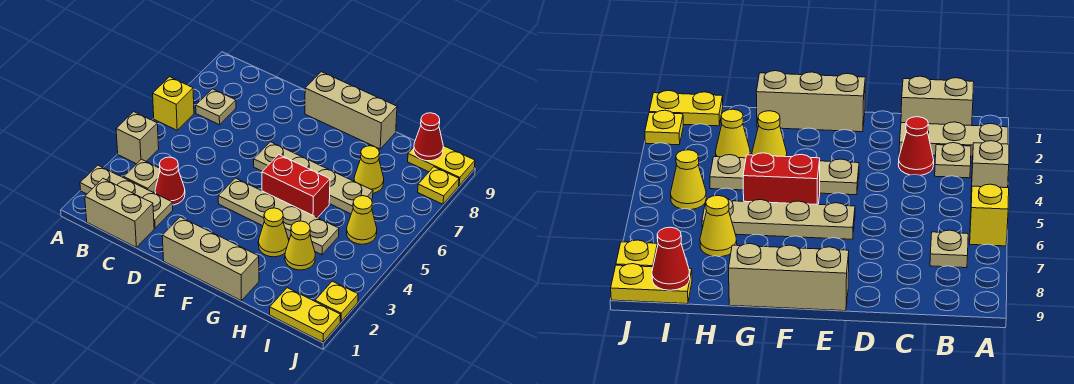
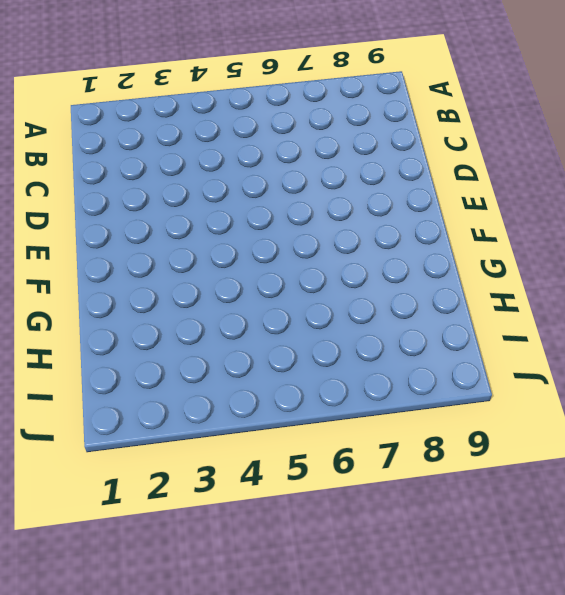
none -> tan 1x3 plate [80,165,173,228]
none -> tan 1x1 brick [116,112,159,164]
none -> yellow 1x1 brick [153,77,194,130]

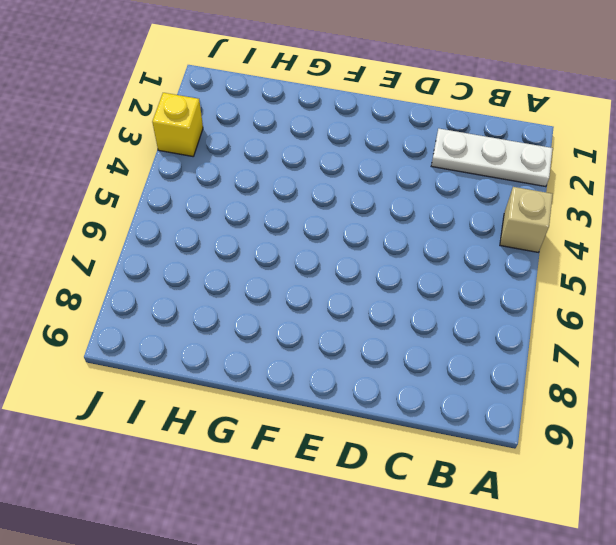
white 1x3 plate [431,129,553,187] -> tan 1x3 plate [80,165,173,228]
yellow 1x1 brick [152,93,203,156] -> yellow 1x1 brick moved to [153,77,194,130]
none -> tan 1x2 brick [85,179,154,247]
none -> tan 1x1 plate [124,159,160,192]
none -> tan 1x1 plate [196,89,236,125]

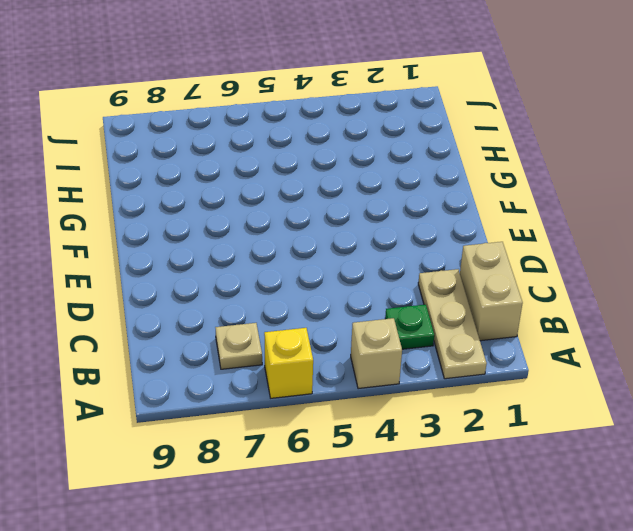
green 1x1 plate [385,305,434,349] -> tan 1x1 plate [124,159,160,192]
none -> red 1x1 cone [155,157,185,205]
none -> tan 1x3 brick [162,217,259,301]
none -> tan 1x4 plate [218,178,339,255]

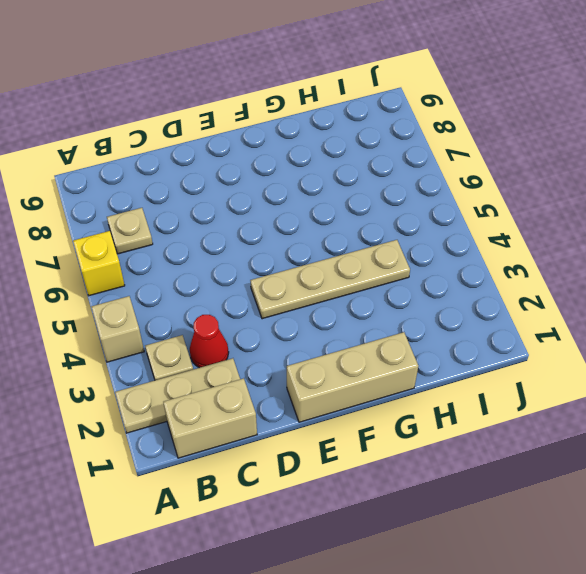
none -> tan 1x4 plate [254,142,373,214]
none -> tan 1x3 brick [305,72,397,149]
none -> red 1x2 brick [262,155,330,218]

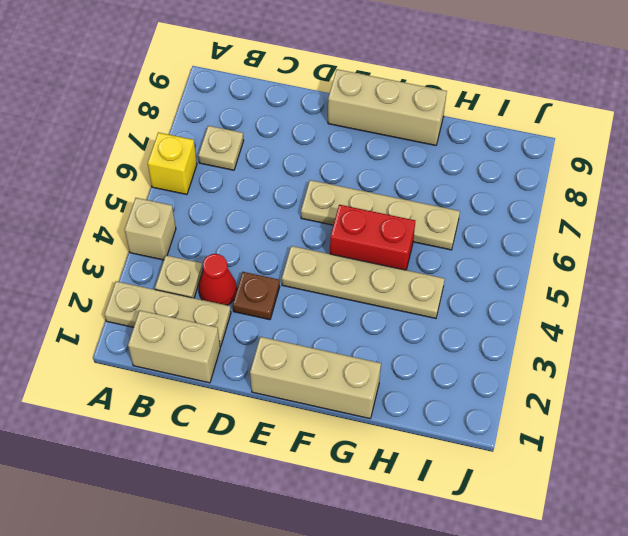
brown 1x1 plate [233,272,280,320] -> none
none -> yellow 1x1 cone [258,208,289,257]
none -> yellow 1x1 cone [285,221,315,270]
none -> yellow 1x1 cone [354,146,384,193]

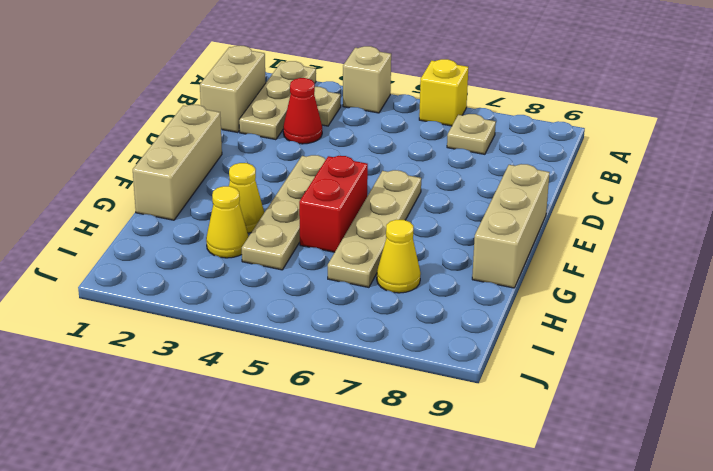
none -> yellow 1x2 plate [270,288,341,342]
none -> yellow 1x1 cone [347,196,377,244]
none -> yellow 1x2 plate [408,146,475,186]

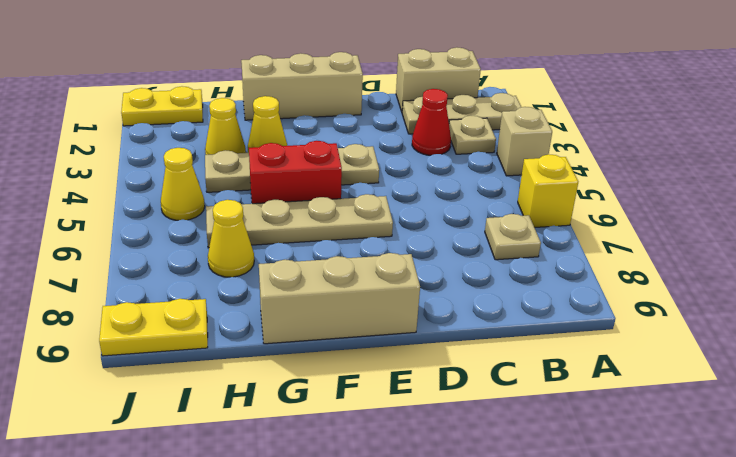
none -> yellow 1x1 plate [315,281,358,321]
none -> yellow 1x1 plate [418,167,459,204]
none -> red 1x1 cone [414,113,443,161]

